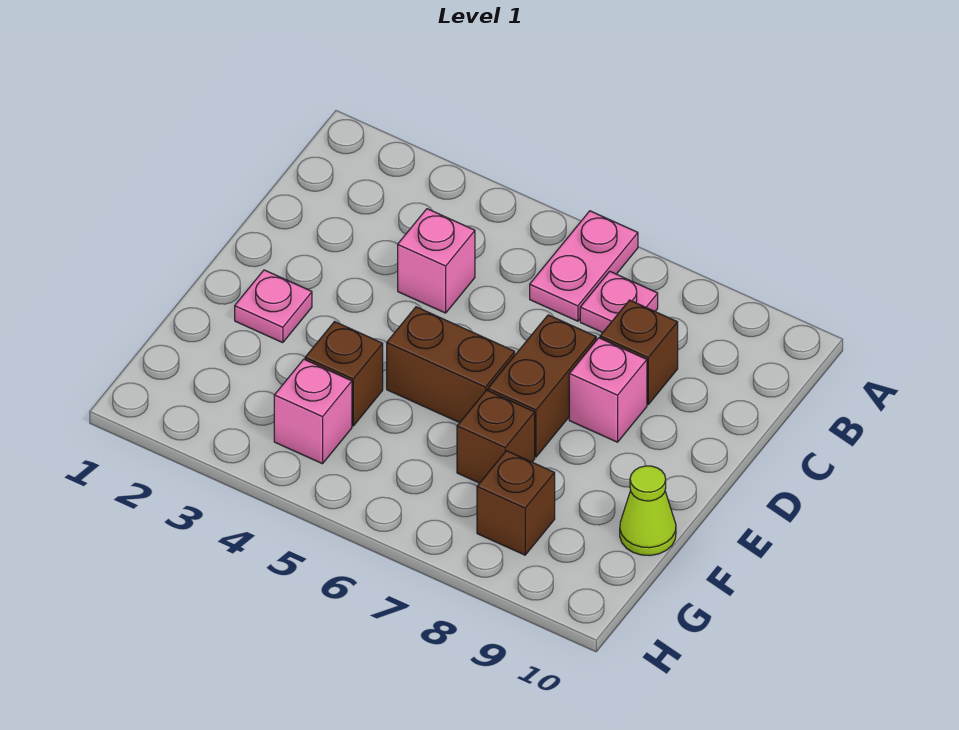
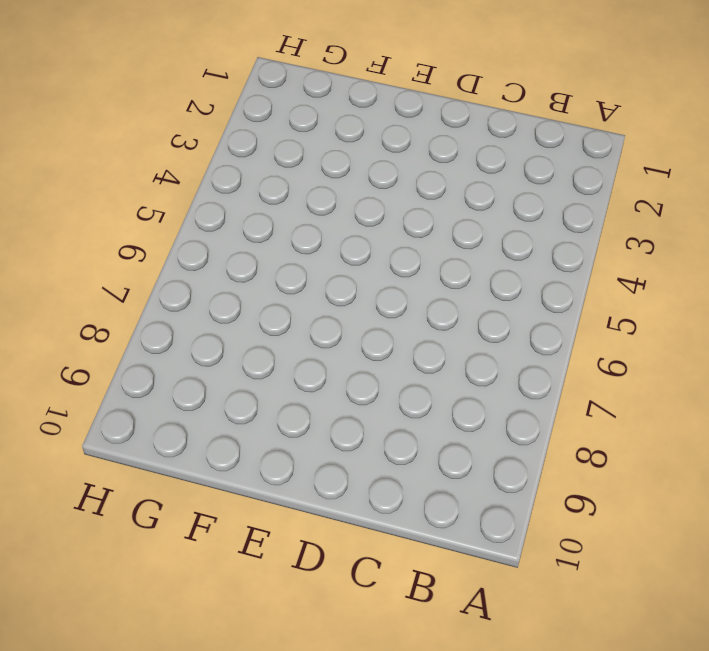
none -> pink 1x2 plate [530,211,638,321]
none -> pink 1x1 plate [580,271,658,333]
none -> pink 1x1 brick [398,209,475,313]

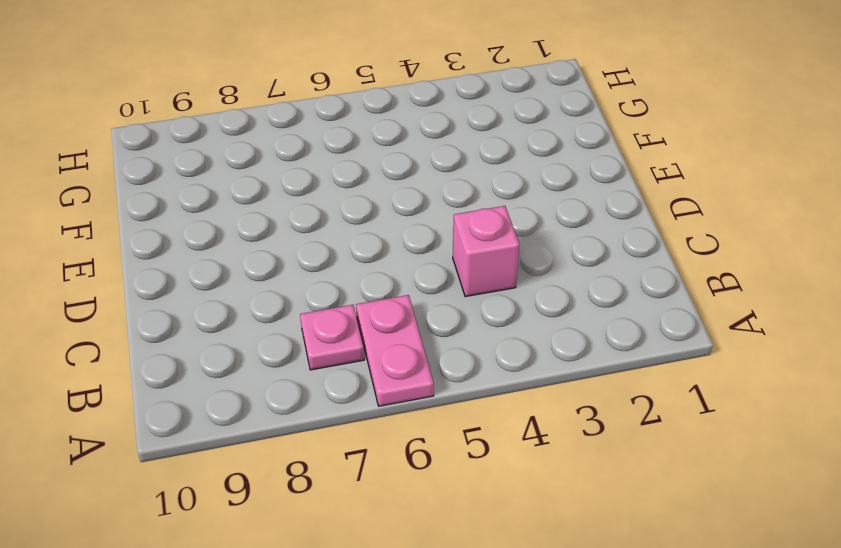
none -> brown 1x1 brick [600,300,678,404]
none -> brown 1x2 brick [488,315,596,457]
none -> pink 1x1 brick [569,338,647,442]

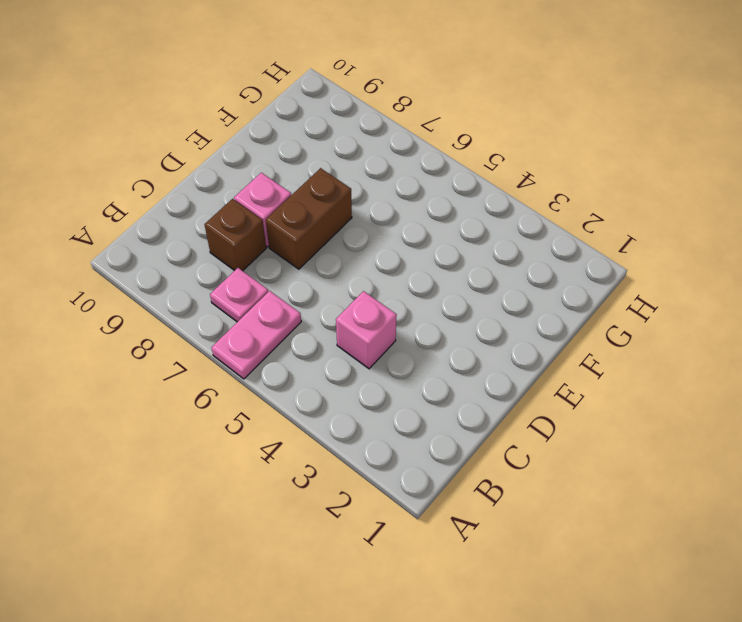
none -> pink 1x1 plate [235,270,312,343]
none -> brown 1x2 brick [387,307,515,423]
none -> brown 1x1 brick [305,322,383,426]

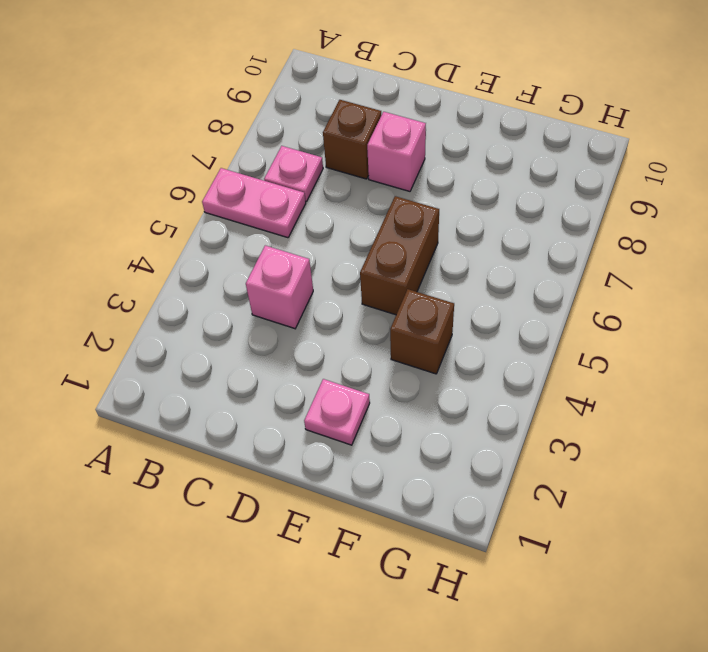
none -> brown 1x2 brick [488,315,596,457]
none -> brown 1x1 brick [457,390,535,483]
none -> lime 1x1 cone [620,466,676,556]

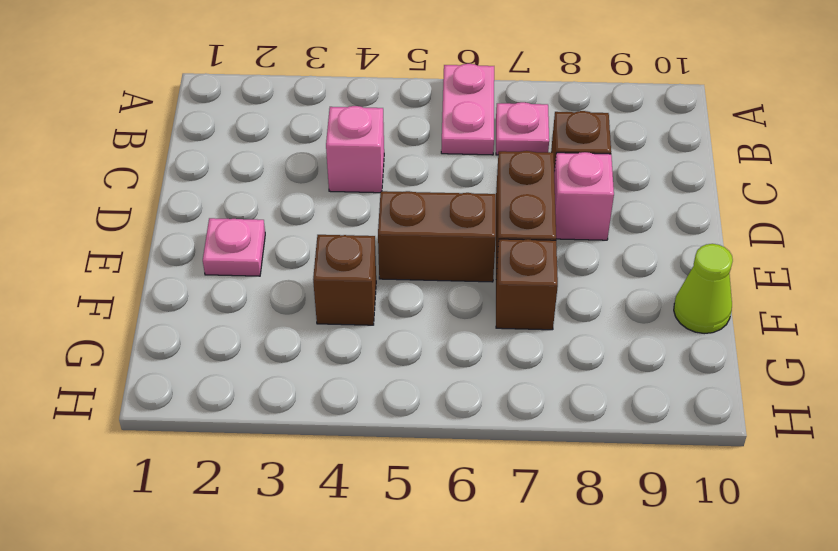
none -> pink 1x1 brick [274,359,352,464]
none -> brown 1x1 brick [477,451,555,555]

